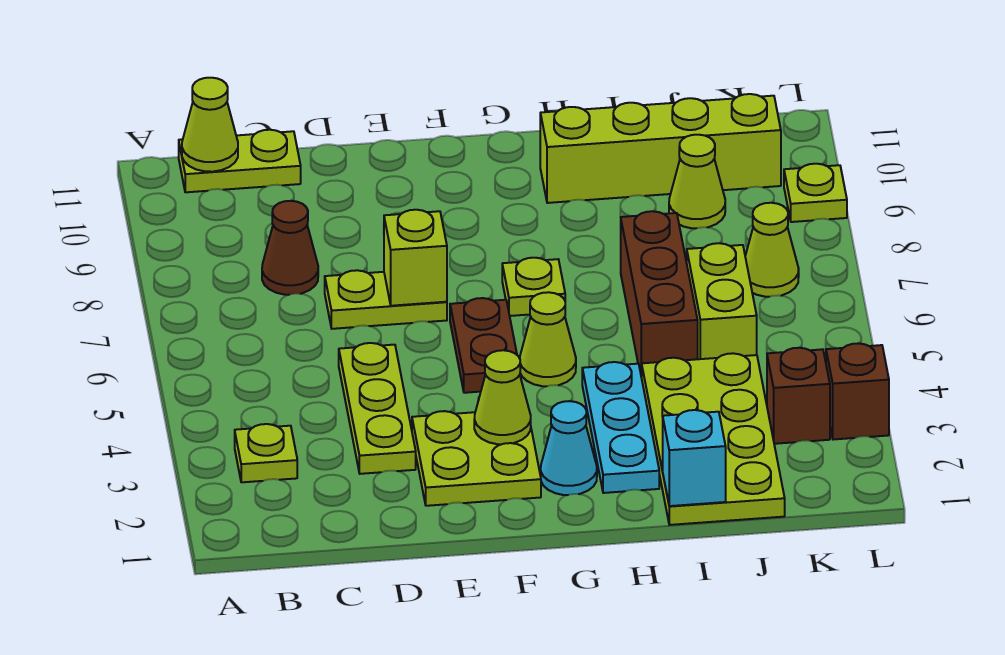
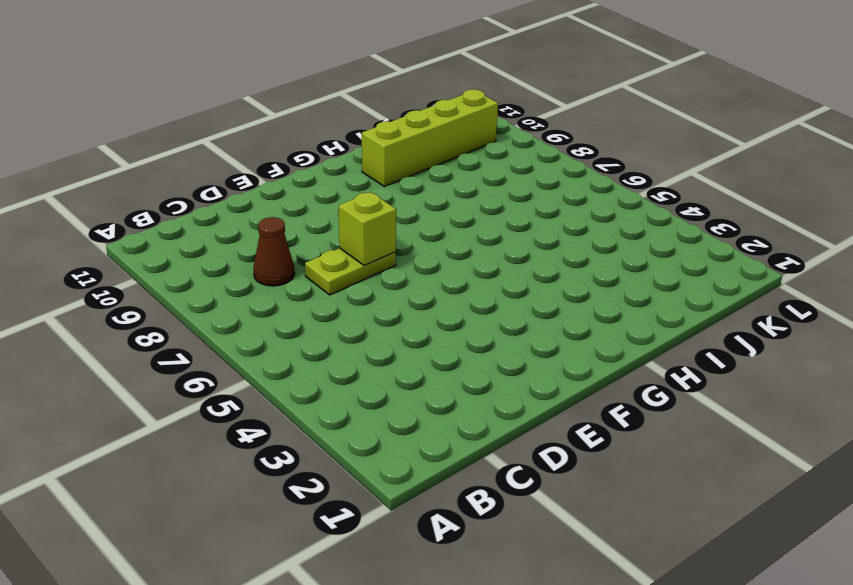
none -> lime 1x1 plate [235,424,297,482]
none -> lime 1x2 plate [179,130,301,192]
none -> lime 1x3 plate [339,343,416,474]

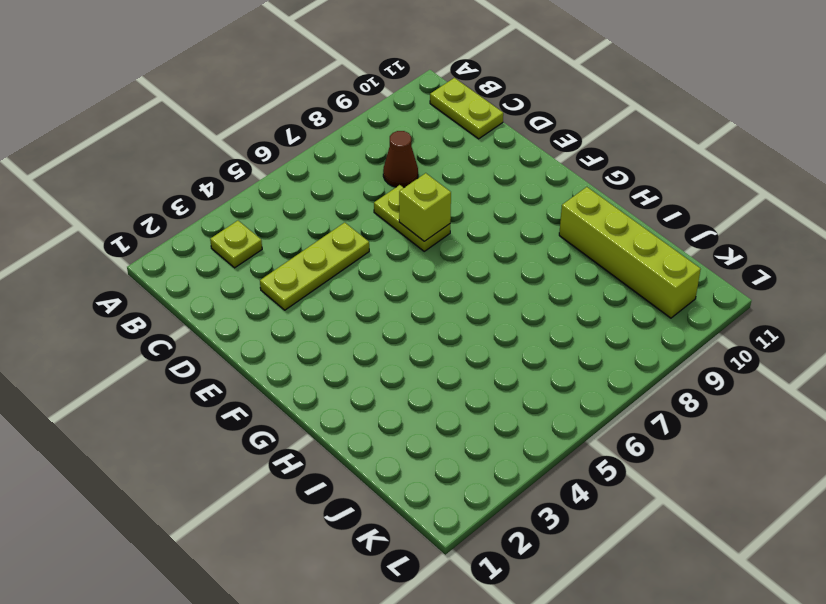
none -> lime 2x2 plate [412,411,541,506]
none -> brown 1x2 plate [450,298,517,393]
none -> cyan 1x1 cone [541,401,597,495]

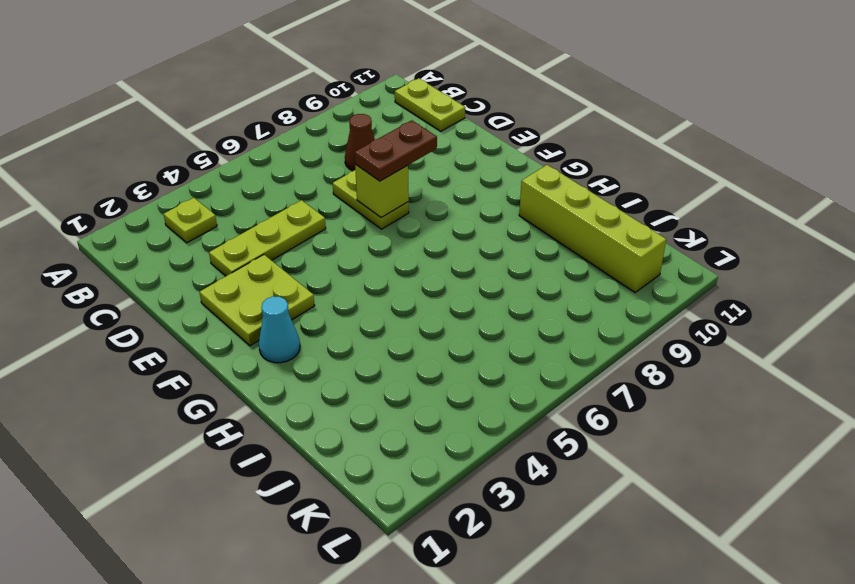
brown 1x2 plate [355,120,437,181] -> brown 1x2 plate moved to [450,298,517,393]
none -> lime 1x1 cone [520,292,576,386]
none -> lime 1x1 plate [502,258,565,316]
none -> cyan 1x3 plate [582,362,659,493]

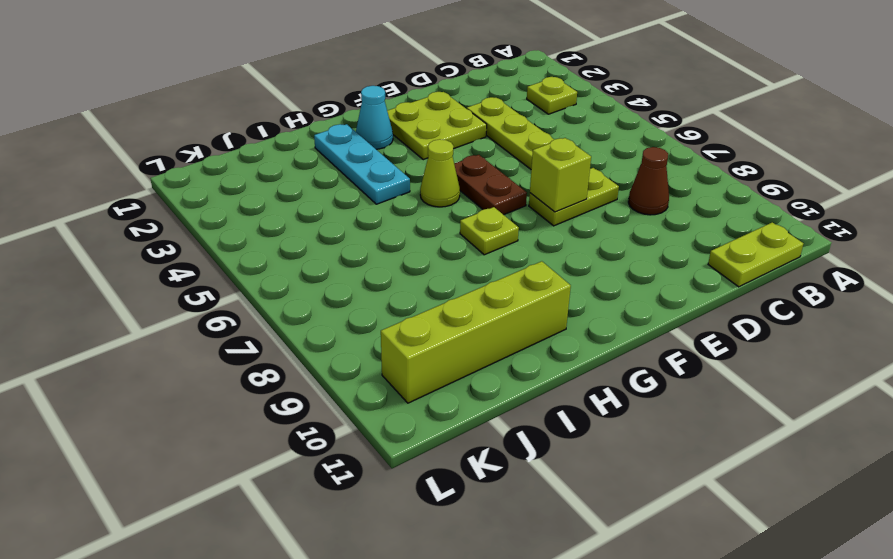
none -> lime 2x4 plate [642,353,785,525]
none -> brown 1x3 brick [621,211,698,378]
none -> lime 1x2 brick [687,243,757,359]

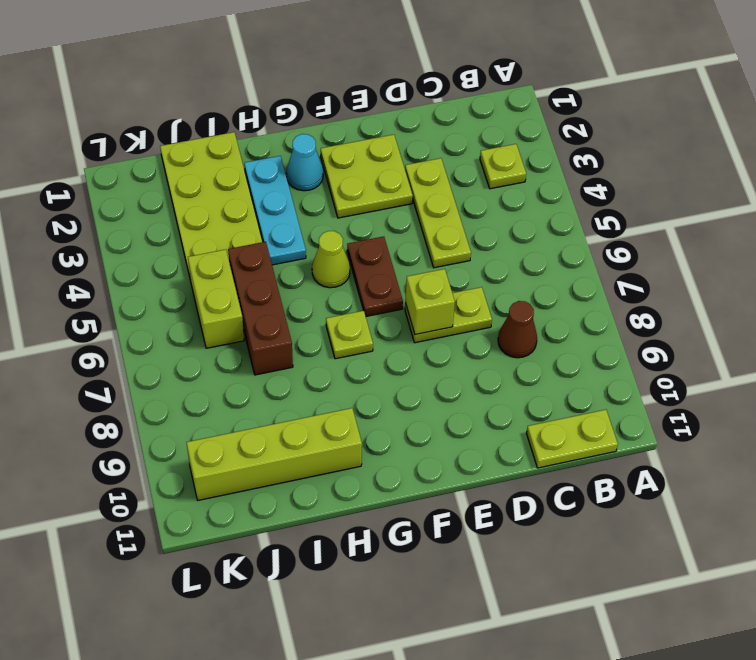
none -> lime 1x1 cone [669,135,725,228]
none -> brown 1x1 brick [767,348,830,444]
none -> lime 1x1 cone [745,203,799,297]

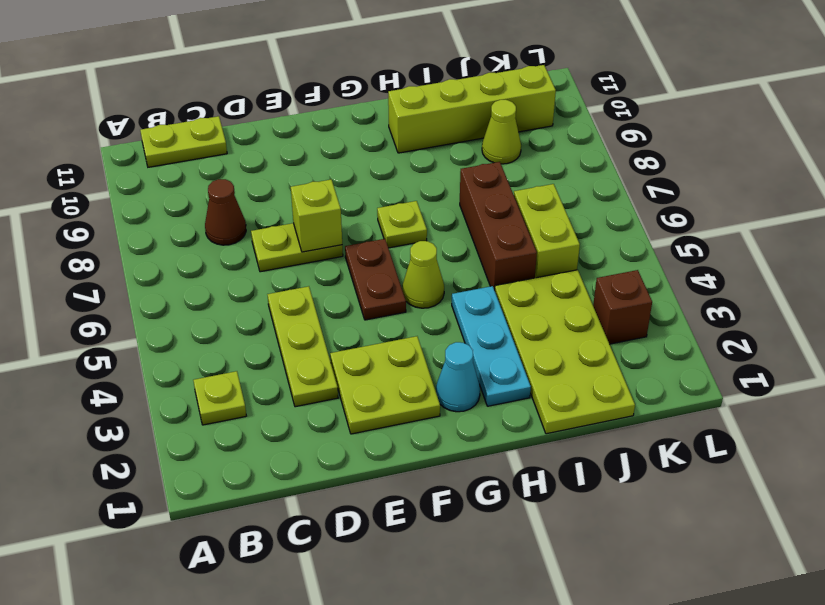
none -> lime 1x1 cone [745,203,799,297]
none -> brown 1x1 brick [826,343,889,440]
none -> lime 1x1 plate [784,164,847,222]

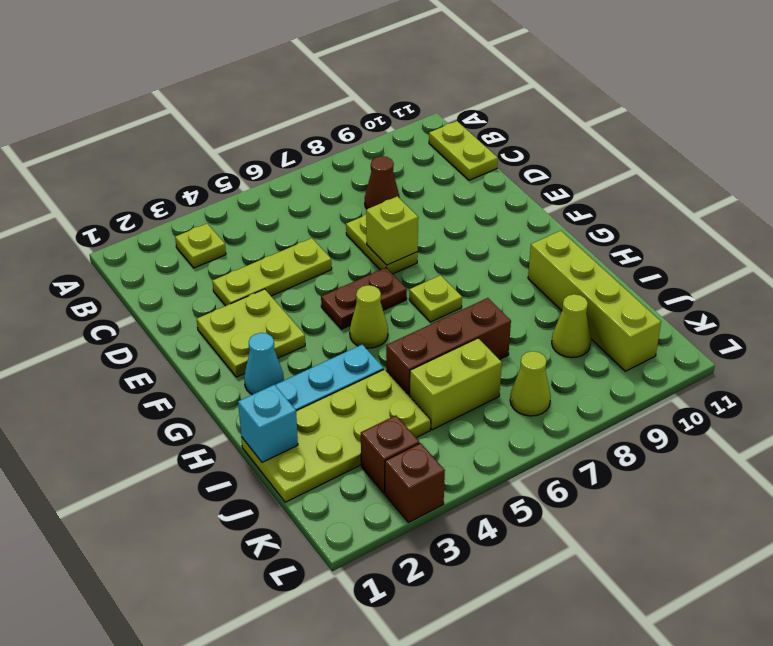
none -> lime 1x1 plate [784,164,847,222]
none -> lime 1x1 cone [182,78,238,172]
none -> lime 1x1 cone [474,350,531,444]

